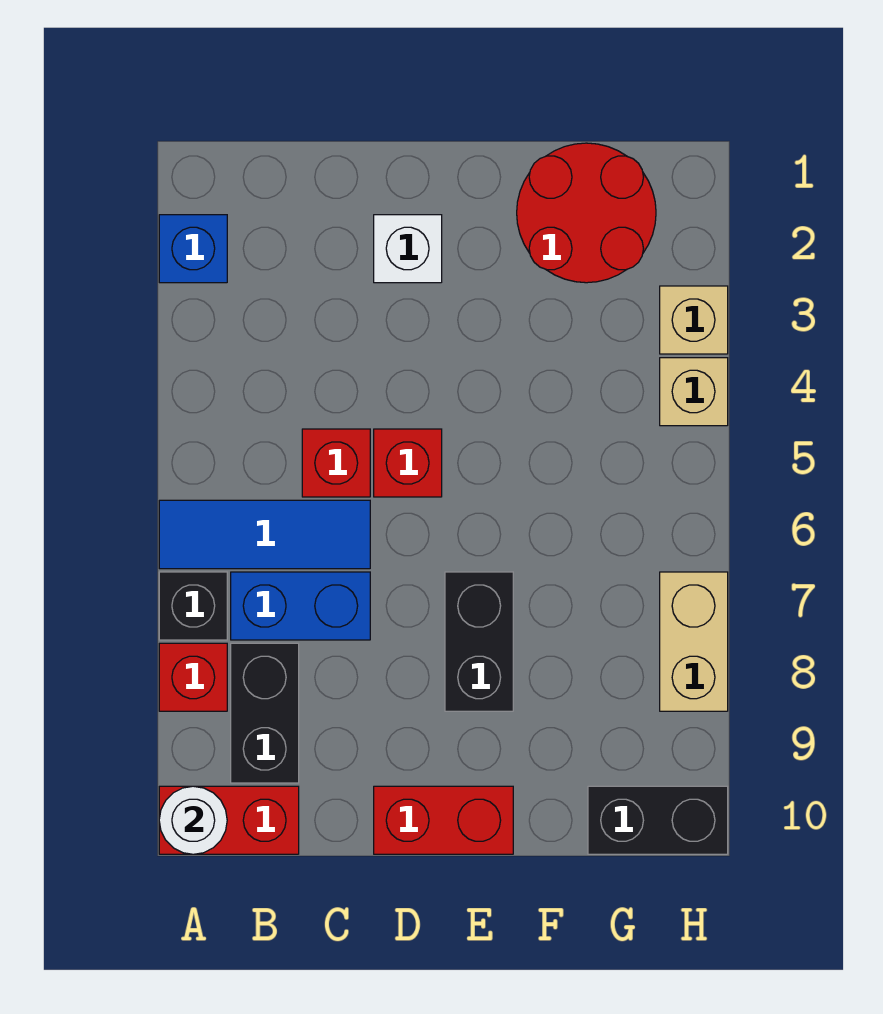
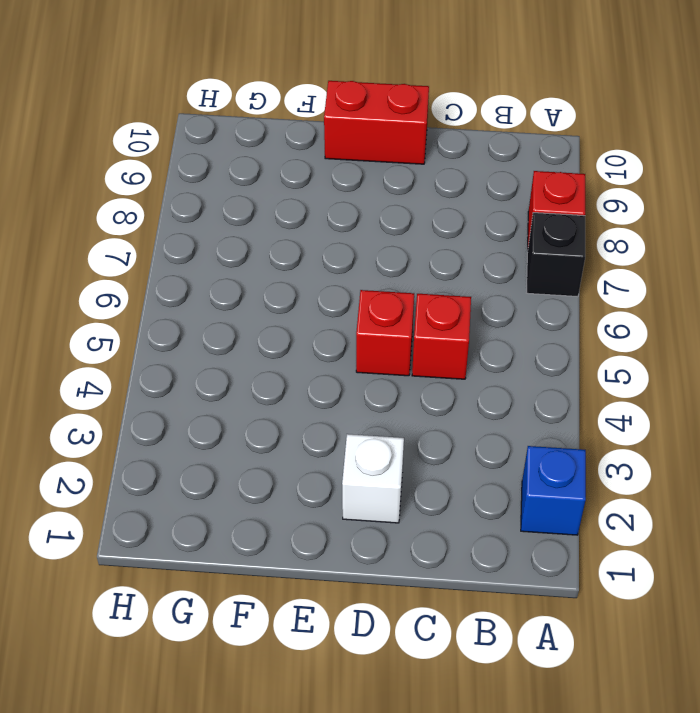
none -> blue 1x3 tile [159,500,370,569]
none -> red 1x2 brick [159,786,299,854]
none -> blue 1x2 brick [231,572,370,640]

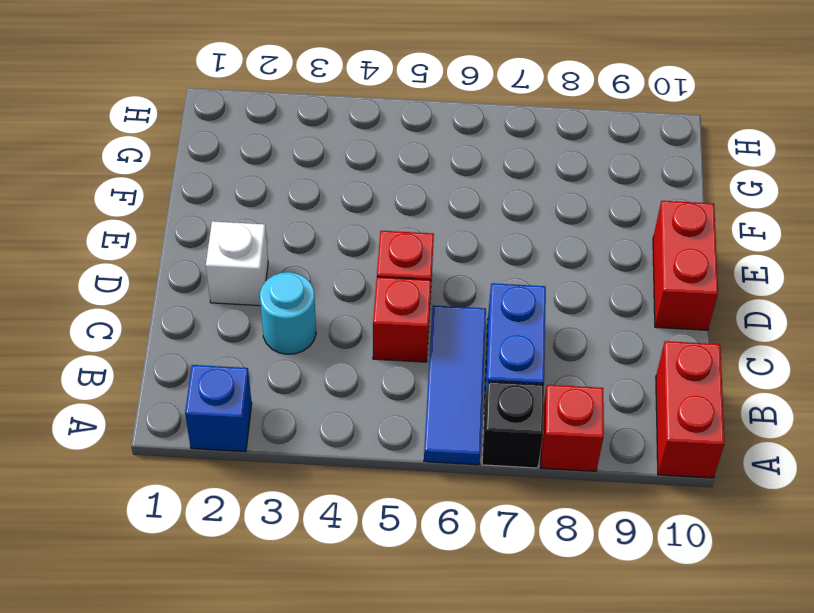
cyan 1x1 round brick [260,272,316,354] -> none
none -> black 1x2 brick [231,643,299,783]
none -> black 1x2 brick [445,572,513,711]
none -> red 2x2 round brick [517,143,656,283]

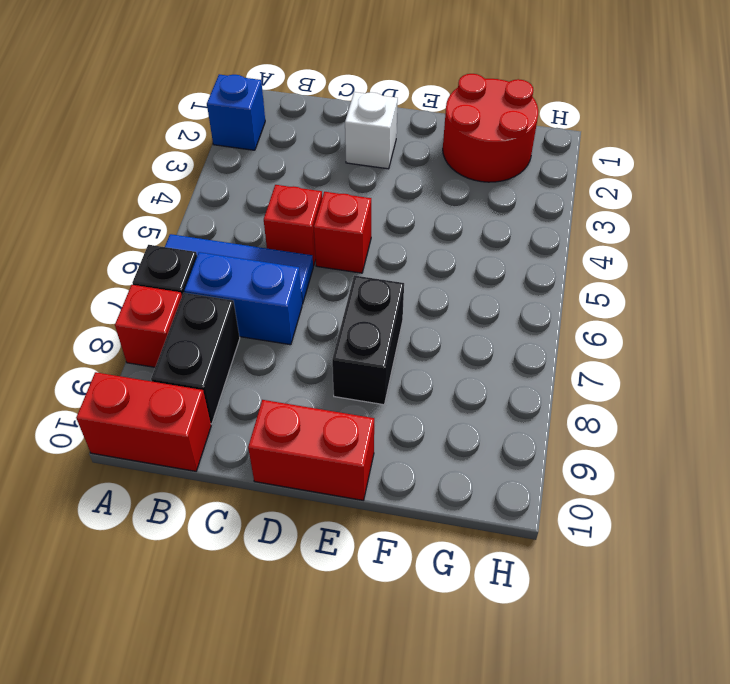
none -> black 1x2 brick [588,786,728,854]
none -> tan 1x1 brick [660,286,728,354]
none -> tan 1x1 brick [660,358,728,426]

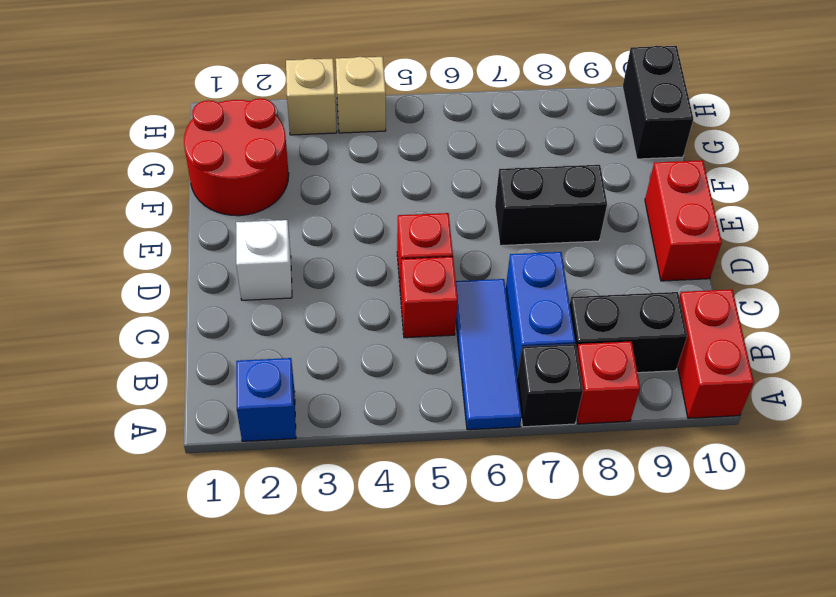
none -> tan 1x2 brick [660,572,728,711]
none -> white 1x1 round brick [159,786,227,854]

